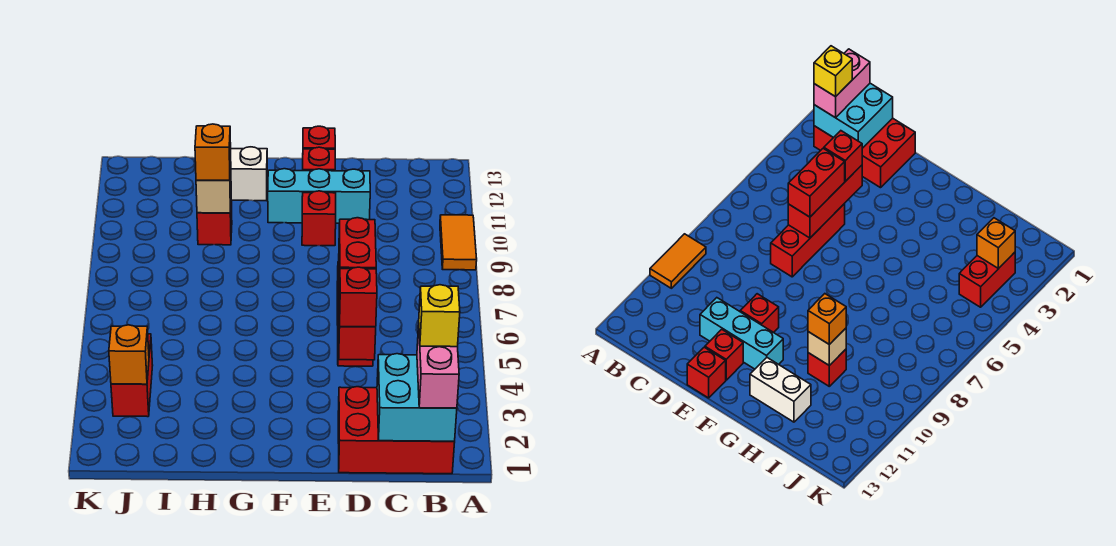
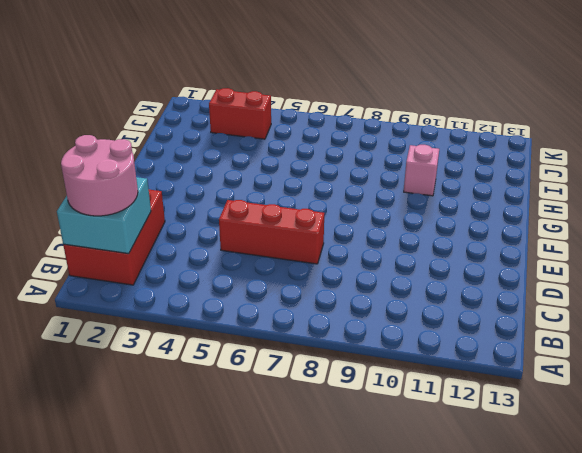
pink 2x2 round brick [61,135,138,216] -> pink 1x2 brick [417,325,459,408]
pink 1x1 brick [404,145,439,196] -> red 1x1 brick [197,201,232,245]
none -> orange 1x2 tile [440,215,477,270]
none -> cyan 1x3 brick [268,169,370,223]
none -> red 1x1 brick [302,191,336,246]

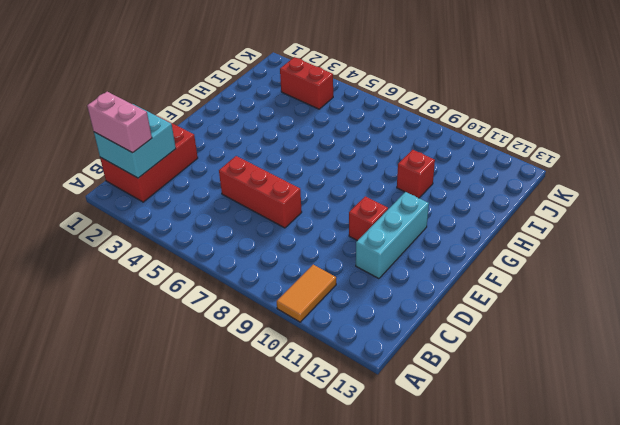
orange 1x2 tile [277,265,336,322] -> orange 1x2 tile turned to [440,215,477,270]
none -> red 1x1 brick [303,147,335,171]
none -> red 1x1 brick [303,126,335,149]
none -> white 1x2 brick [231,147,267,201]

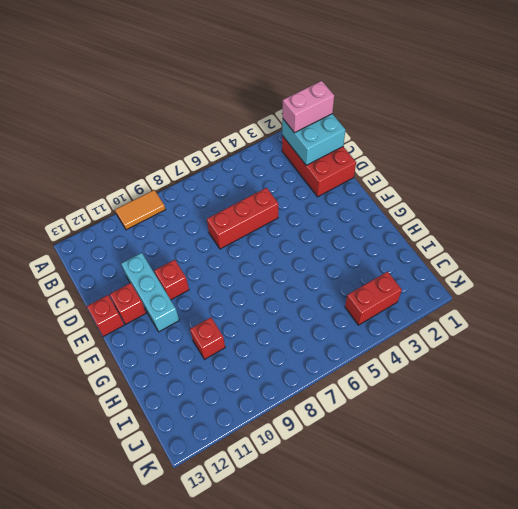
none -> white 1x2 brick [231,147,267,201]
none -> red 1x3 brick [338,269,376,360]
none -> tan 1x1 brick [196,166,231,213]

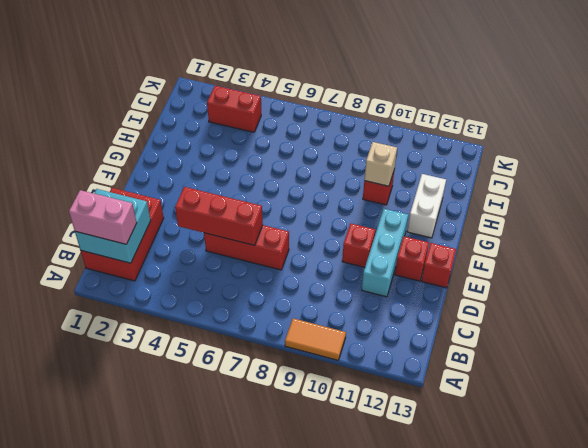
none -> orange 1x1 brick [109,325,149,384]
none -> red 1x1 brick [339,267,377,327]
none -> red 1x2 brick [339,218,376,294]

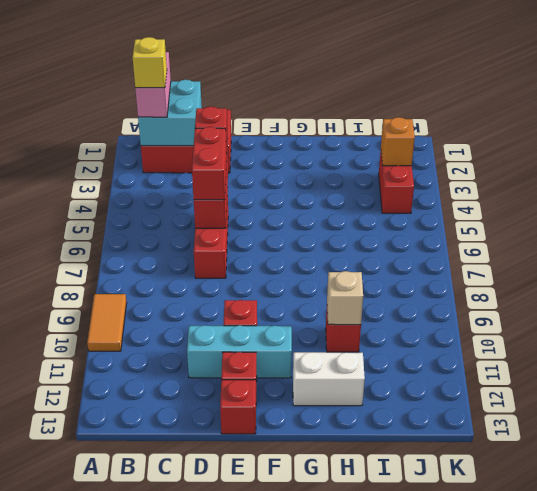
none -> orange 1x1 brick [195,124,231,180]

